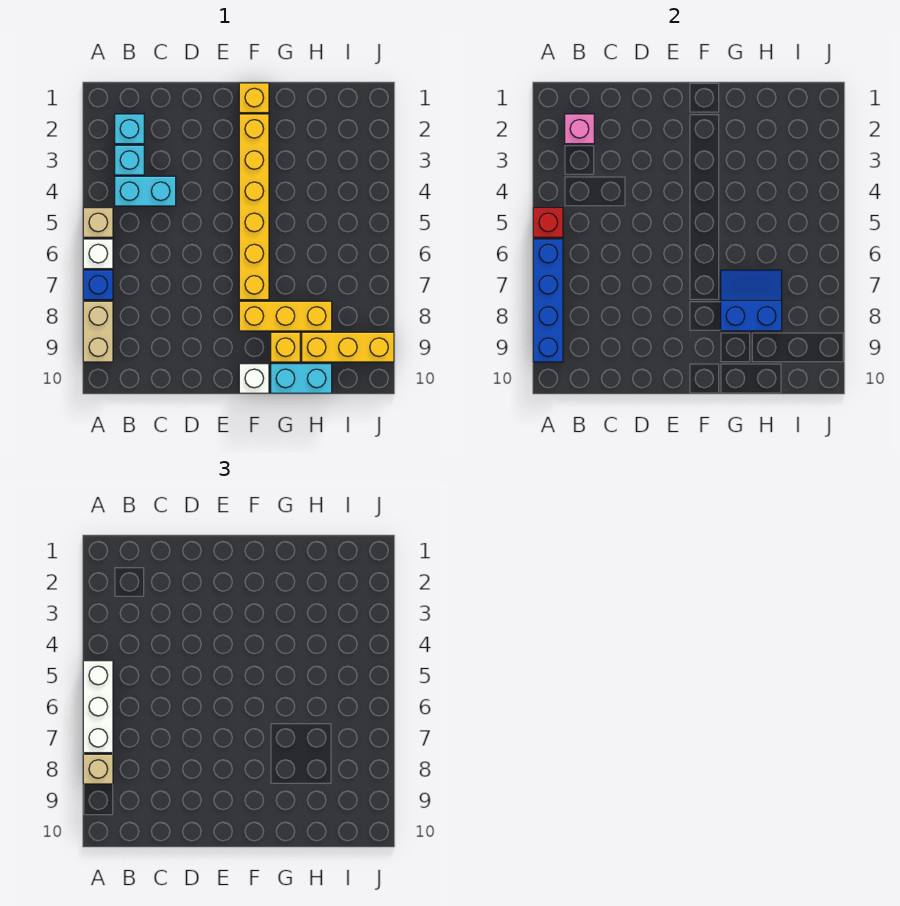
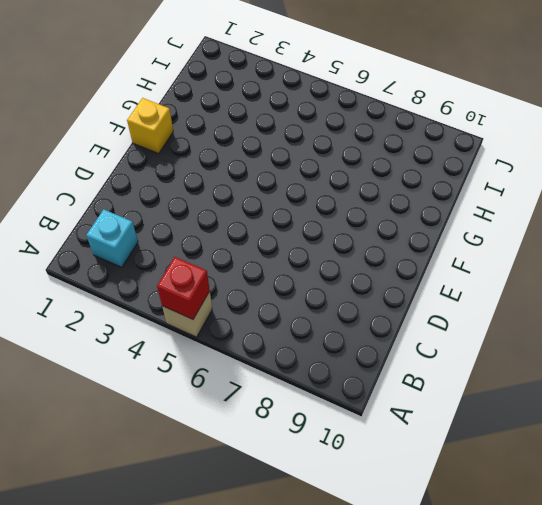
none -> white 1x1 brick [83,239,113,269]
none -> blue 1x1 brick [83,270,113,300]
none -> tan 1x2 brick [83,301,113,362]

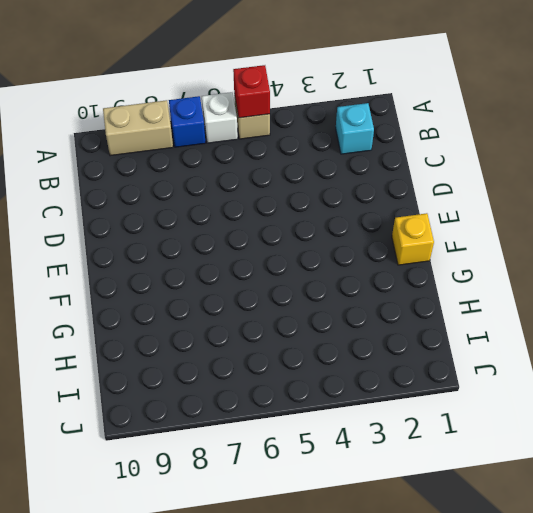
none -> cyan 1x1 brick [115,145,144,175]
none -> cyan 1x2 brick [115,176,176,206]
none -> yellow 1x6 brick [239,114,269,300]

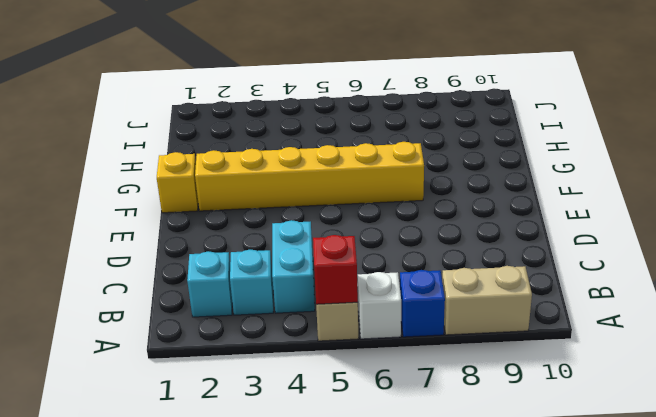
none -> yellow 1x3 brick [239,301,332,331]
none -> white 1x1 brick [239,364,269,393]
none -> yellow 1x1 brick [271,332,300,362]

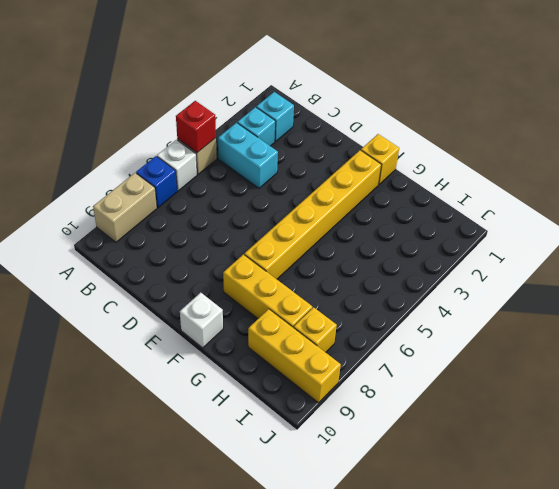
yellow 1x1 brick [294,307,337,352] -> yellow 1x1 brick moved to [271,332,300,362]
none -> cyan 1x2 brick [271,364,332,393]
none -> blue 1x4 brick [533,239,563,362]
none -> pink 1x1 brick [565,114,594,144]

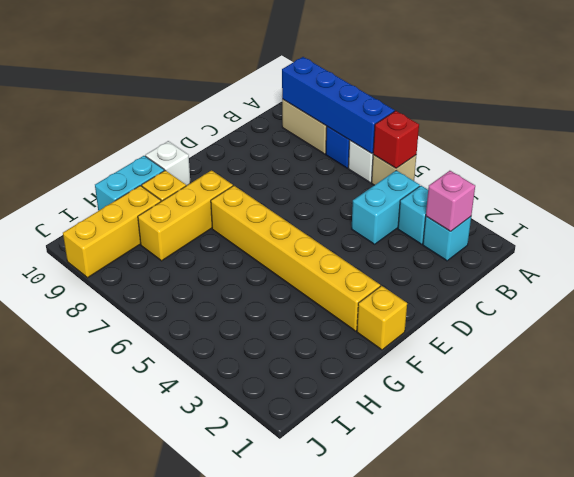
none -> blue 2x2 slope [721,270,782,331]
none -> white 1x3 brick [83,661,113,753]
none -> tan 1x1 brick [83,754,113,784]

